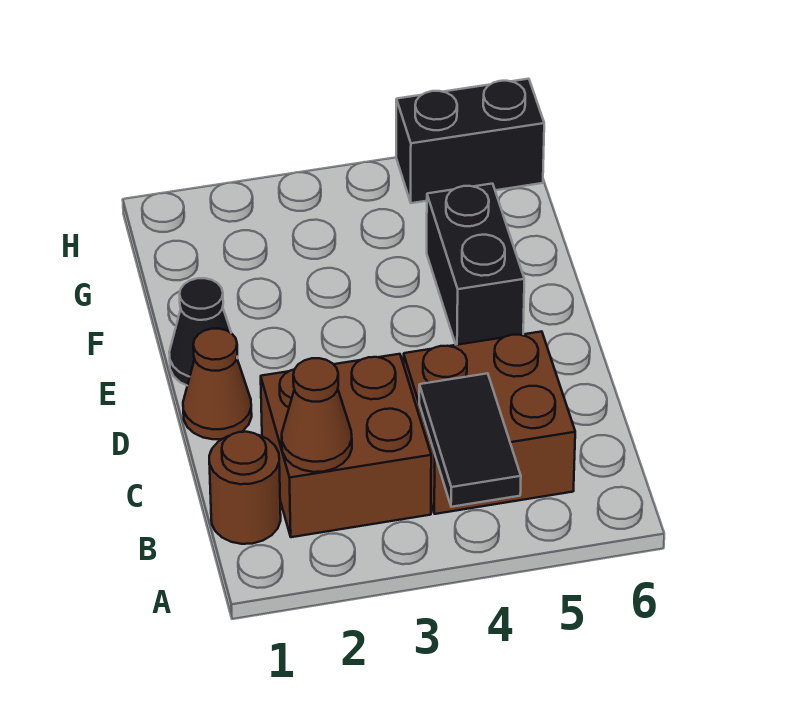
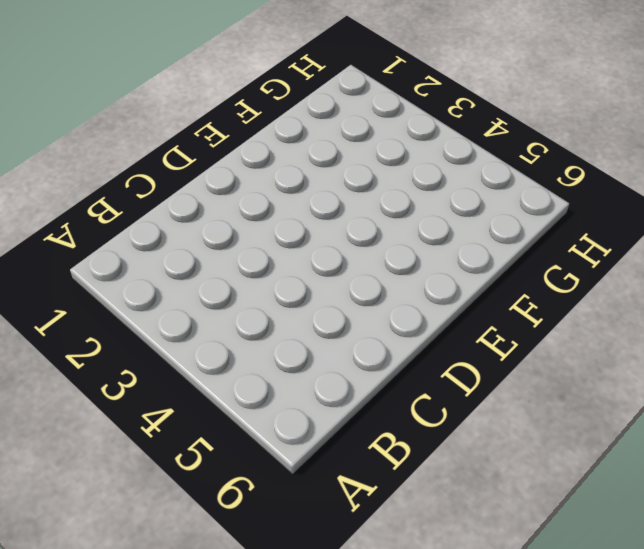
none -> brown 1x1 round brick [209,432,281,544]
none -> brown 2x2 brick [261,354,431,537]

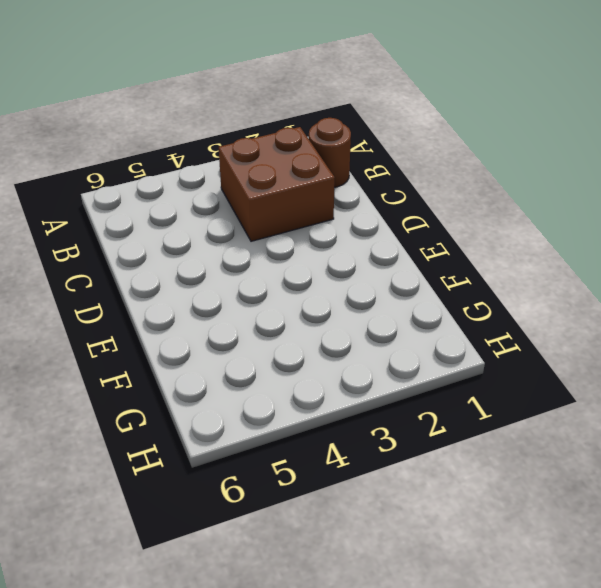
none -> brown 2x2 brick [404,331,575,514]
none -> brown 1x1 cone [183,329,252,439]

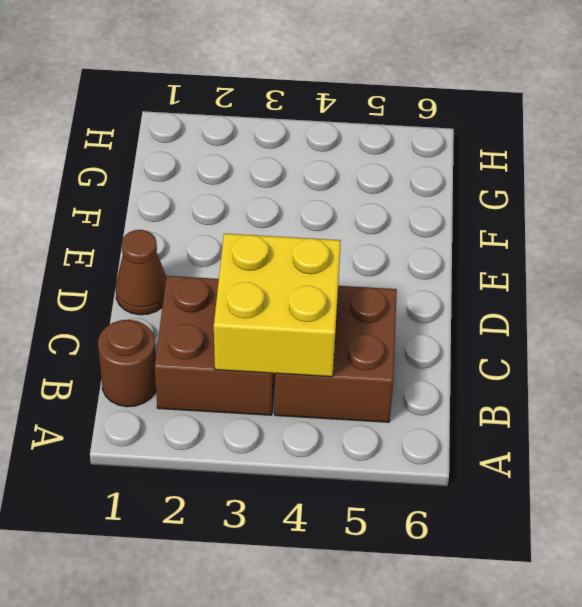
yellow 2x2 brick [214,234,341,377] -> black 1x2 tile [419,373,521,507]
none -> black 1x1 cone [169,278,231,385]
none -> black 1x2 brick [427,184,524,345]

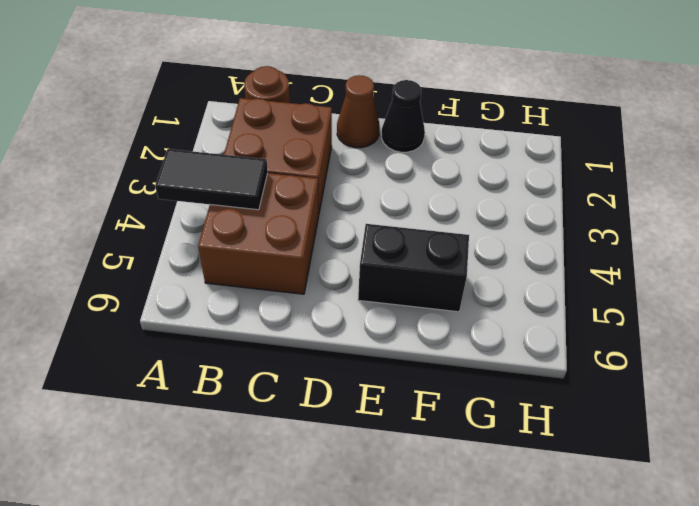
none -> black 1x2 brick [396,79,544,203]
none -> brown 1x1 cone [282,358,352,472]

